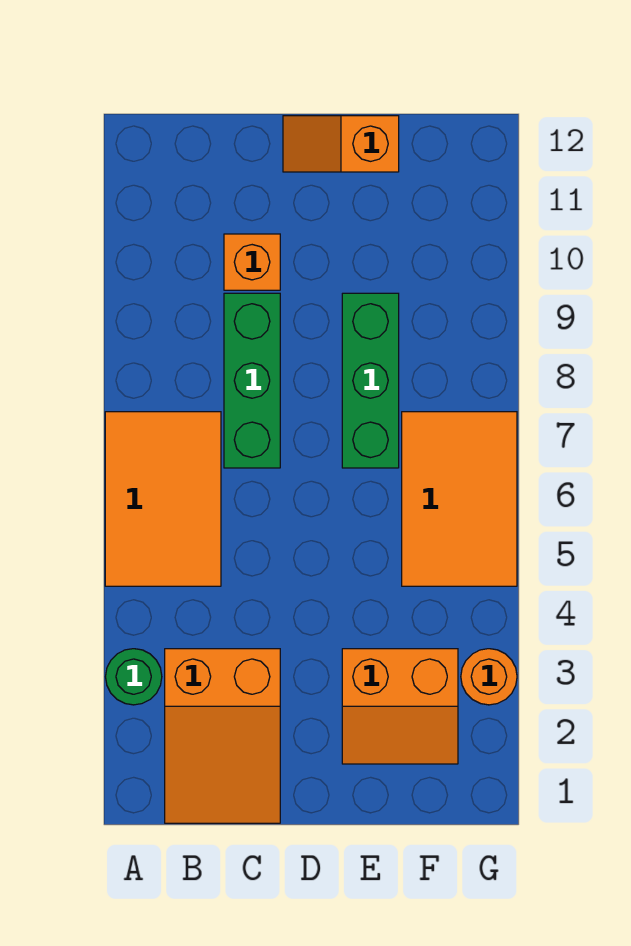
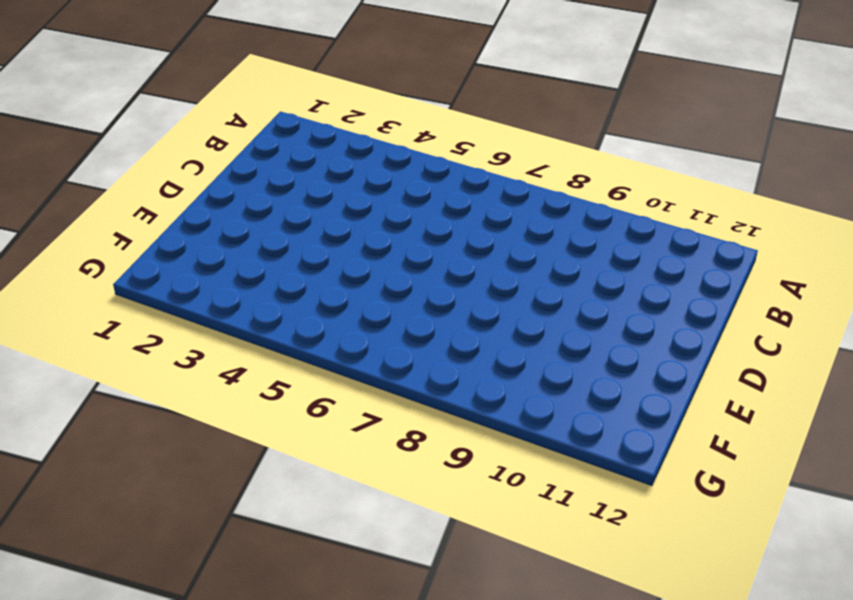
none -> green 1x1 round brick [106,649,162,705]
none -> orange 2x3 tile [105,412,221,586]

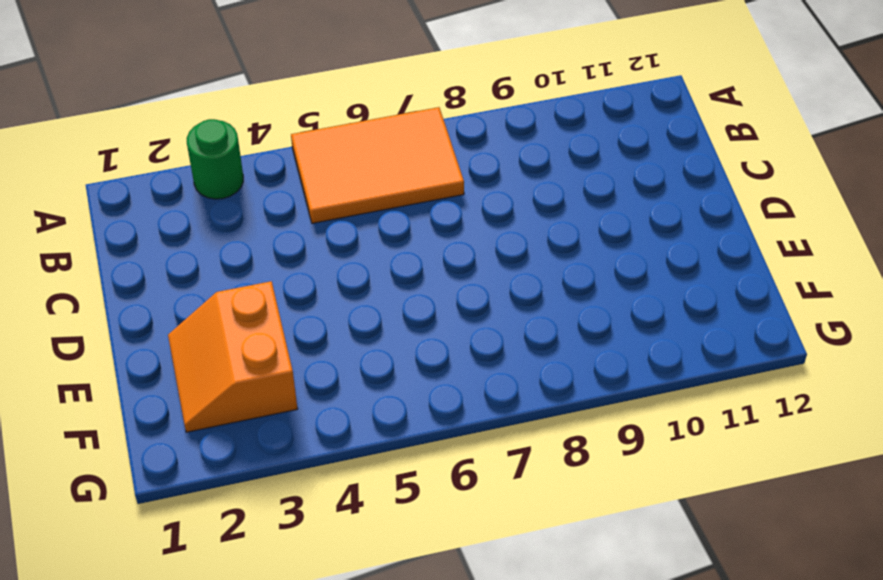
none -> orange 2x3 slope [165,649,280,823]
none -> green 1x3 brick [224,293,280,468]

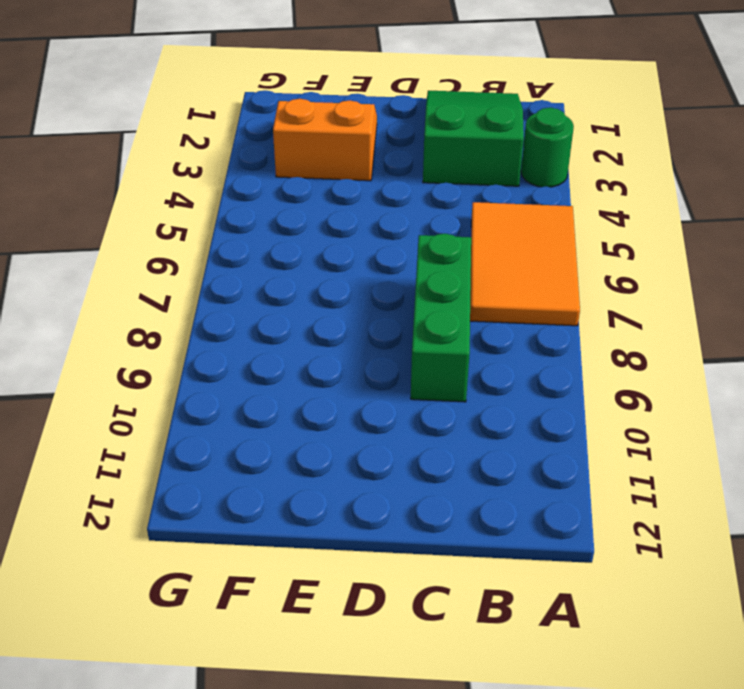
green 2x3 slope [423,91,524,186] -> orange 2x3 slope [165,649,280,823]
none -> orange 1x1 brick [224,234,280,290]
none -> orange 1x2 slope [283,116,399,172]

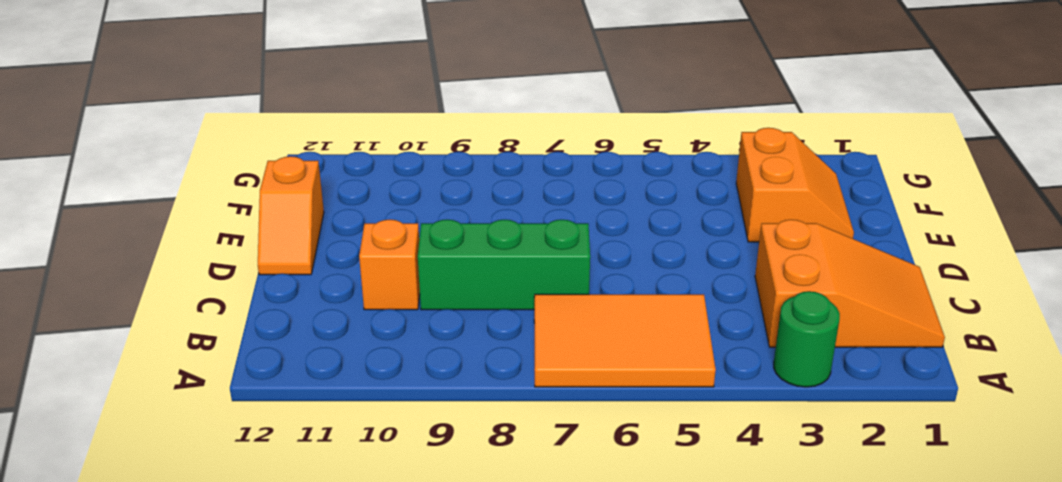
none -> green 1x3 brick [342,293,399,468]
none -> orange 2x3 tile [402,412,517,586]

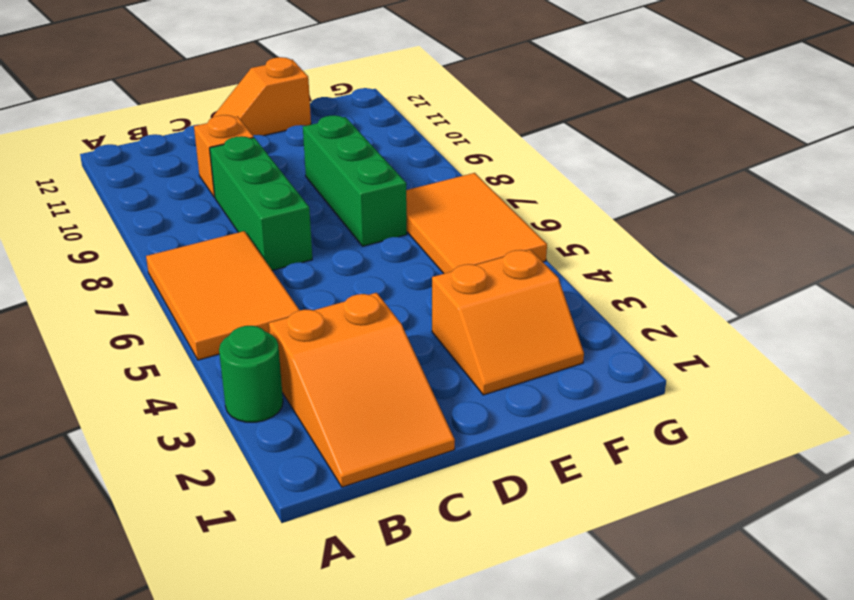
none -> orange 1x1 round brick [461,649,517,705]

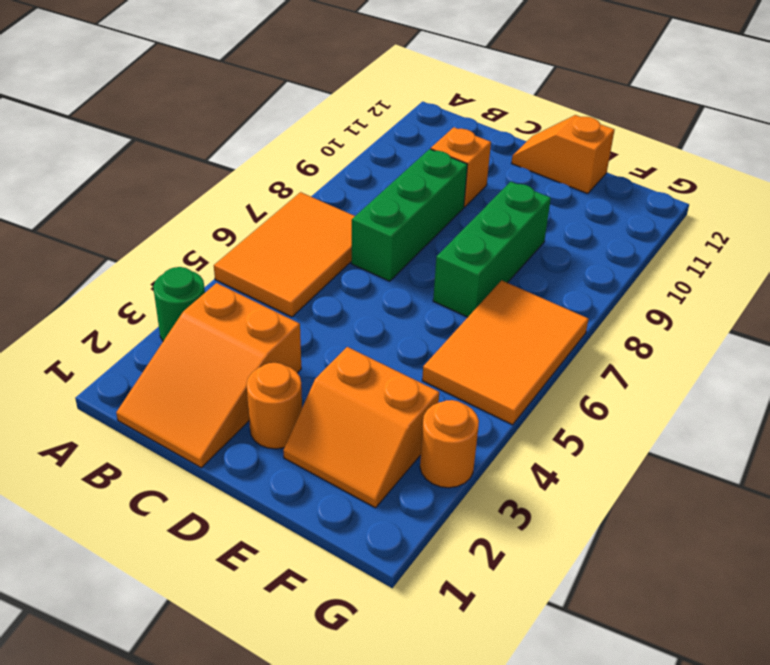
orange 1x1 round brick [247,363,302,449] -> none

